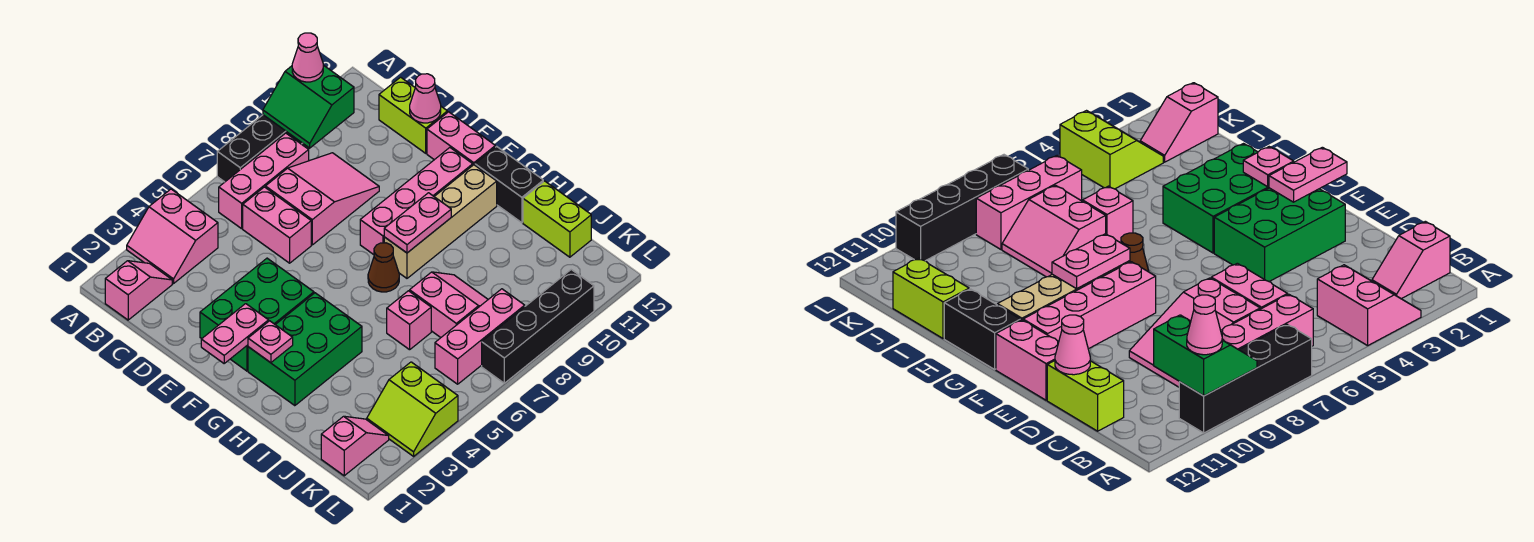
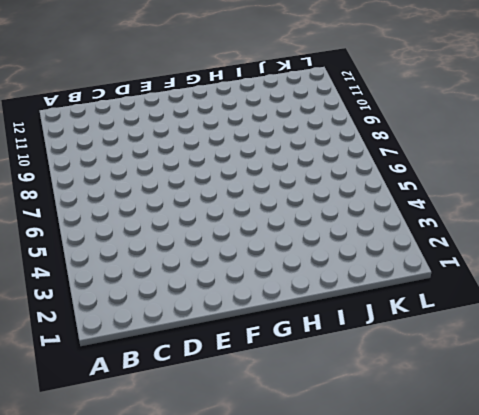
none -> pink 2x2 slope [127,189,218,283]
none -> black 1x4 brick [217,115,302,182]
none -> pink 1x2 slope [105,261,172,320]

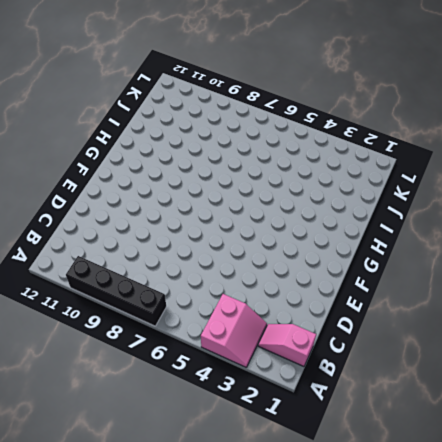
none -> pink 1x3 brick [219,133,309,229]
none -> pink 1x2 brick [243,187,311,263]
none -> pink 2x3 slope [265,153,379,245]

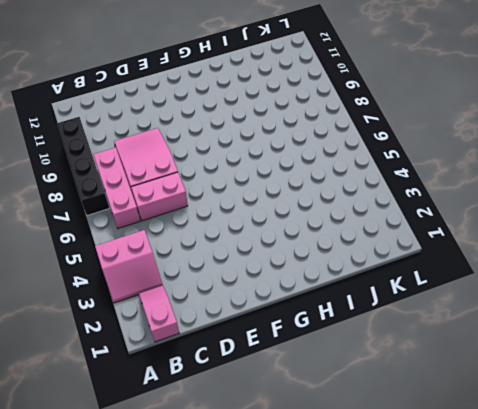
none -> lime 1x2 brick [379,77,447,153]
none -> green 2x3 brick [200,258,314,371]
none -> pink 1x2 brick [427,112,495,165]

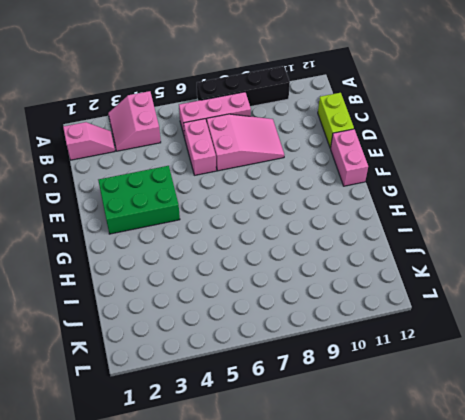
none -> pink 1x4 brick [360,148,473,255]
none -> green 2x3 brick [248,293,362,406]
none -> brown 1x1 cone [368,243,399,292]

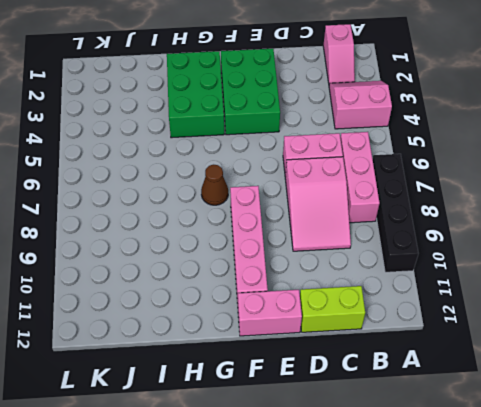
none -> tan 1x4 brick [384,165,497,278]
none -> black 1x2 brick [475,146,543,223]
none -> pink 1x1 brick [387,291,431,350]

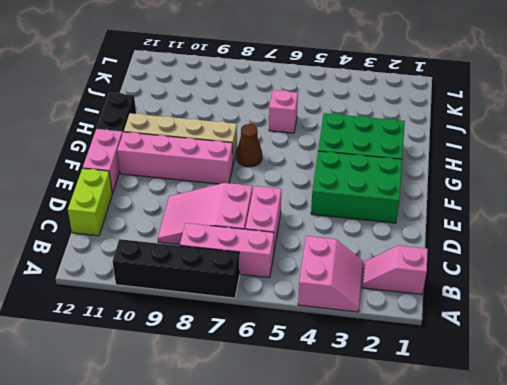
none -> pink 2x2 slope [410,272,488,337]
none -> lime 1x2 brick [523,181,591,257]
none -> pink 1x2 slope [321,416,389,476]

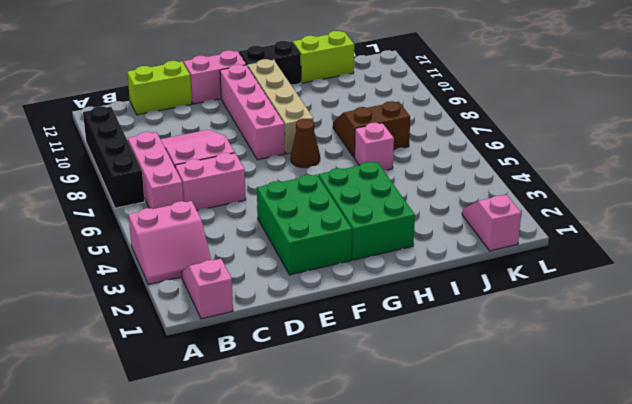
brown 2x2 slope [333,101,410,158] -> pink 2x2 slope [410,272,488,337]
none -> lime 2x2 slope [367,362,458,456]
none -> pink 1x3 brick [435,289,525,384]
none -> black 1x4 brick [482,270,594,383]

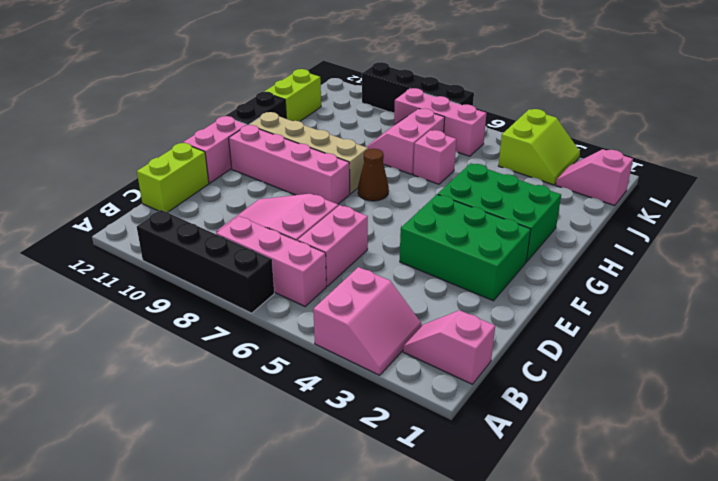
none -> green 2x2 slope [263,65,354,148]
none -> pink 1x1 cone [410,74,441,123]
none -> pink 1x2 plate [201,304,269,363]

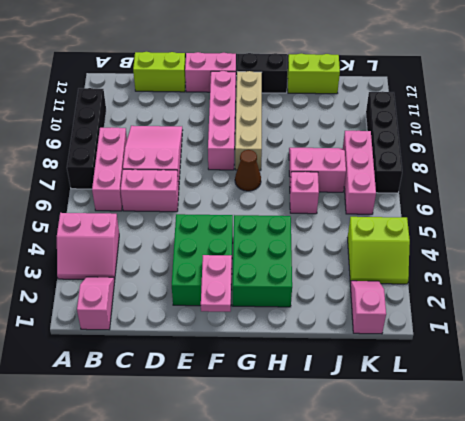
none -> green 2x2 slope [263,65,354,148]
none -> pink 1x1 cone [410,74,441,123]
none -> pink 1x1 plate [248,321,293,363]

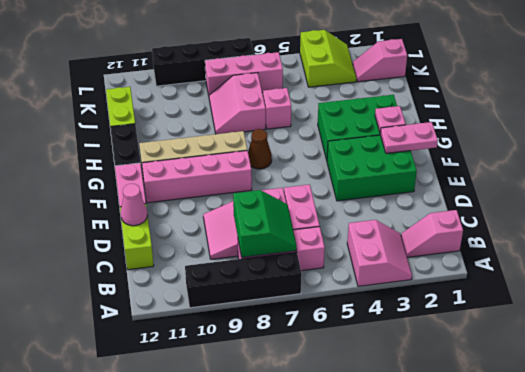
green 2x2 slope [233,190,297,257] -> green 2x2 slope moved to [263,65,354,148]
none -> pink 1x2 plate [384,193,451,253]
none -> pink 1x1 cone [292,33,323,82]

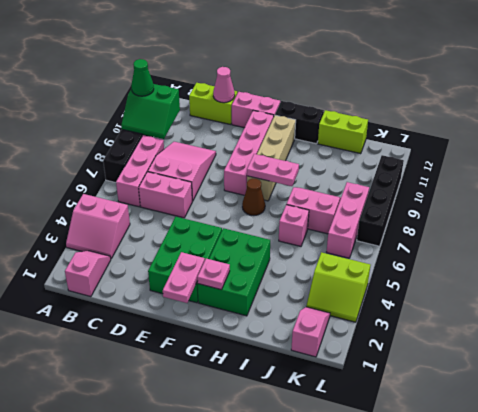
green 1x1 cone [131,59,154,96] -> pink 1x1 cone [292,33,323,82]
pink 1x2 plate [247,154,299,186] -> pink 1x2 plate turned to [384,193,451,253]

